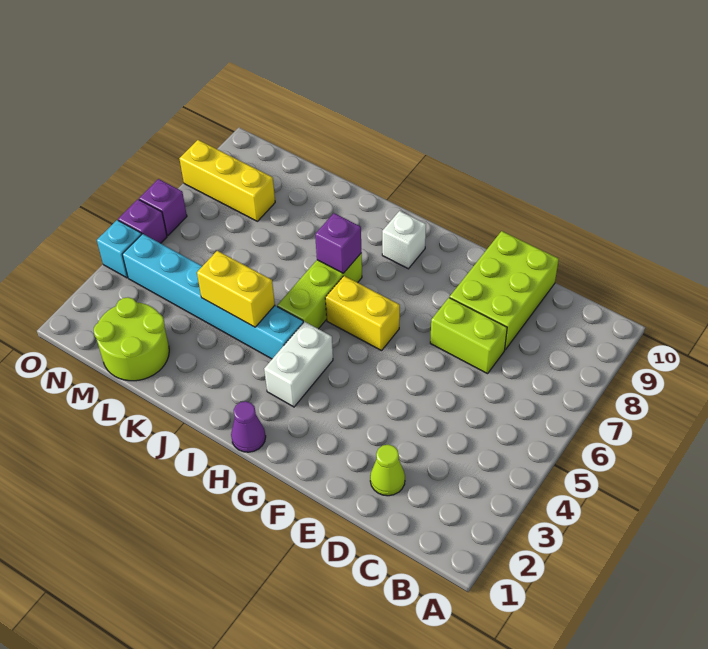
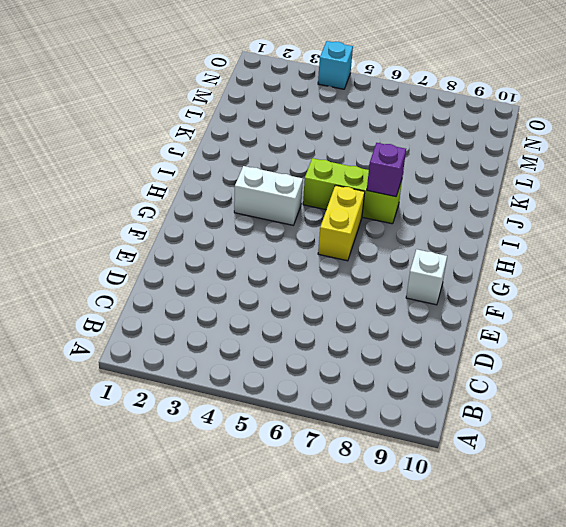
white 1x1 brick [406,249,447,305] -> white 1x1 brick moved to [382,211,426,269]
none -> lime 1x1 cone [370,445,405,496]
none -> lime 1x2 brick [430,298,507,374]
none -> lime 2x3 brick [450,231,559,350]

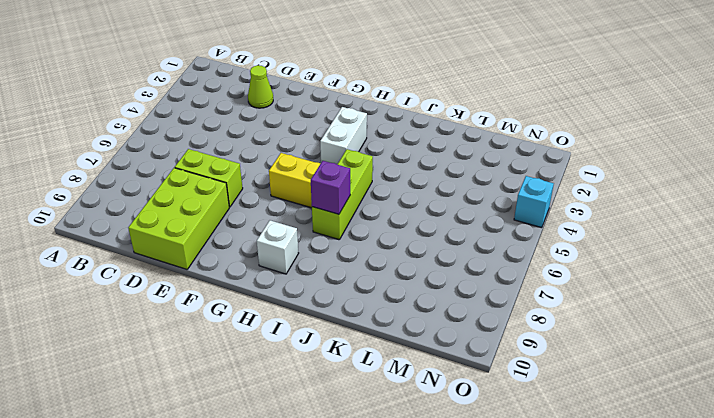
none -> purple 1x1 cone [231,401,266,452]
none -> cyan 1x6 brick [122,234,303,359]
none -> lime 2x2 round brick [94,297,169,381]

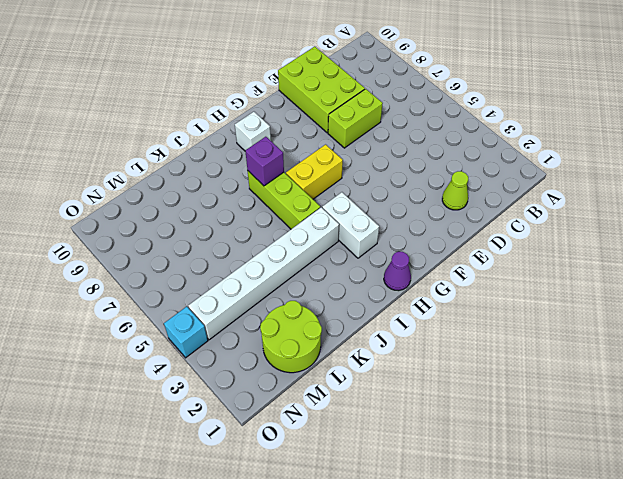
white 1x6 brick [188,207,339,340] -> cyan 1x6 brick [122,234,303,359]
none -> yellow 1x3 brick [179,140,275,221]
none -> purple 1x1 brick [118,199,167,243]
none -> purple 1x1 brick [139,179,187,236]

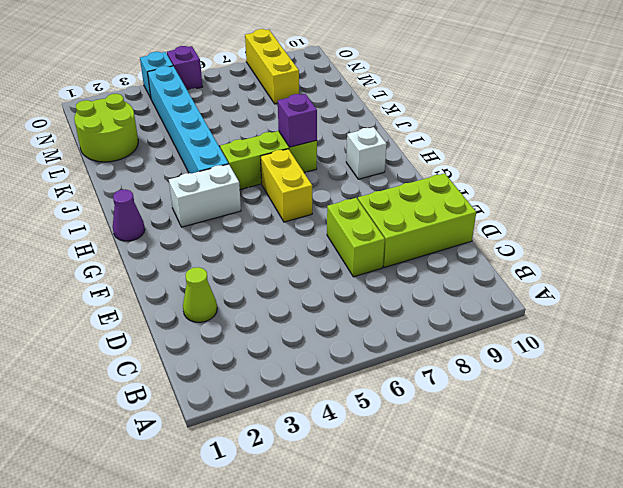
none -> purple 1x1 brick [139,179,187,236]
none -> yellow 1x2 brick [197,251,275,327]

